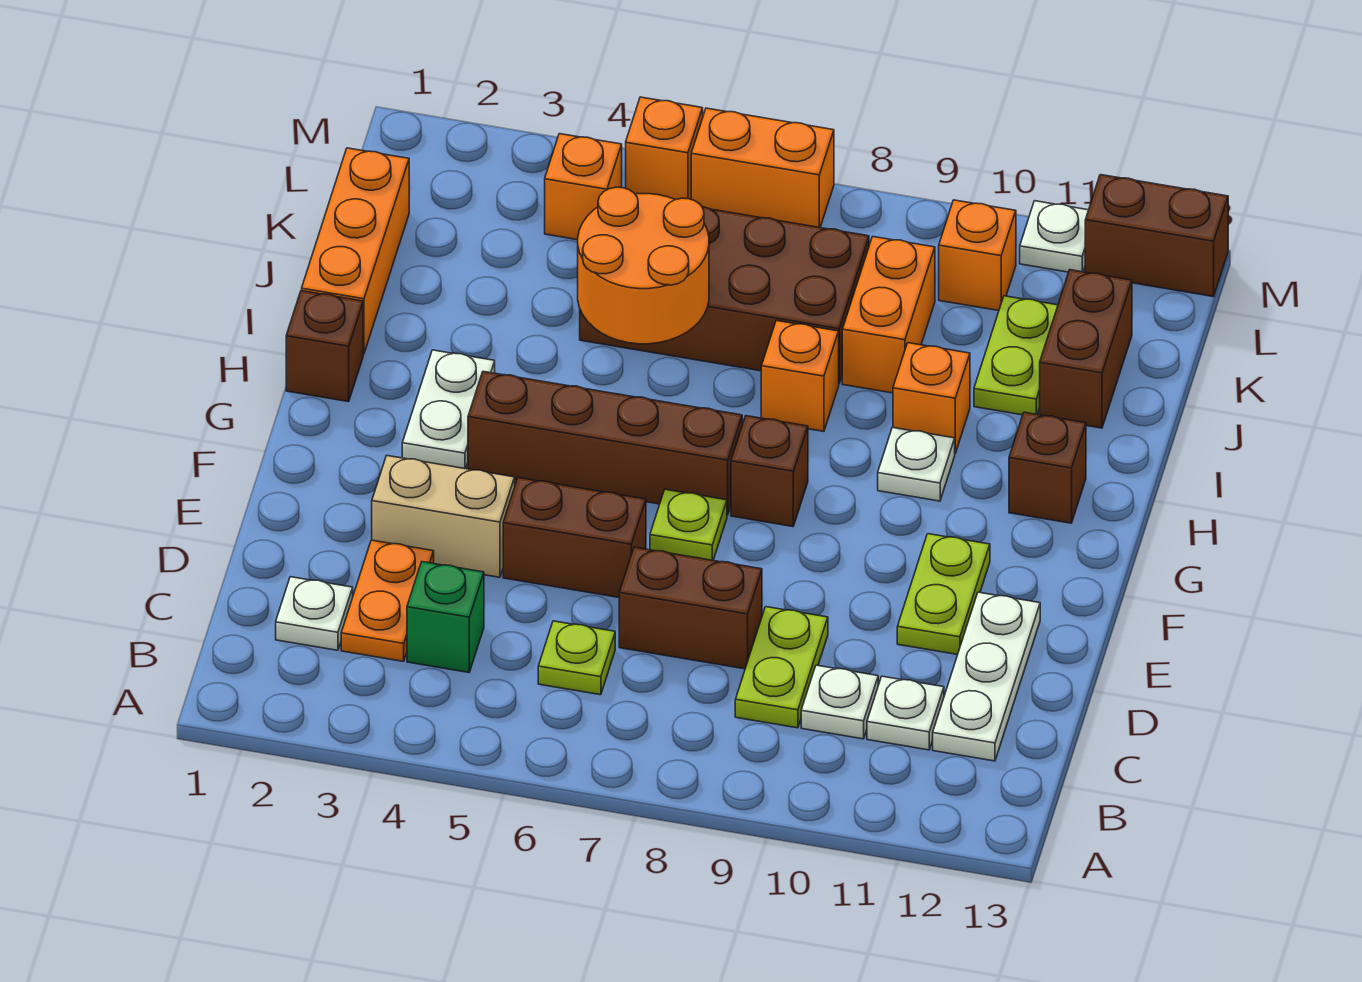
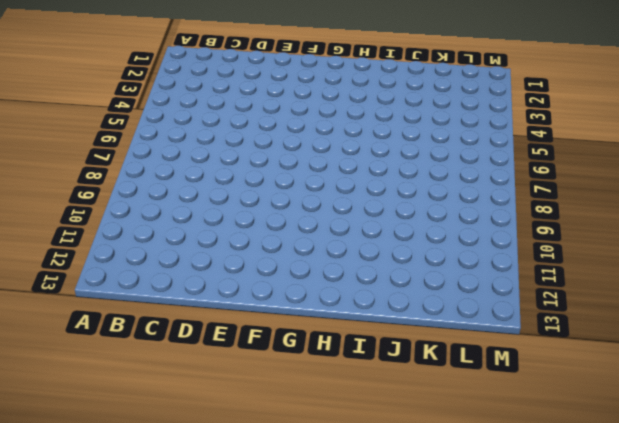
none -> white 1x1 plate [276,577,353,650]
none -> orange 1x2 plate [341,540,434,661]
none -> green 1x1 brick [407,562,484,672]
none -> lime 1x1 plate [538,621,615,695]

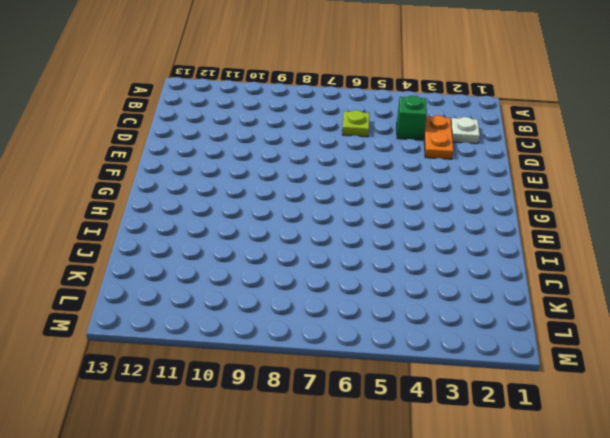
none -> lime 1x2 plate [735,607,828,728]
none -> white 1x1 plate [801,665,878,739]
none -> white 1x1 plate [867,676,944,750]
none -> white 1x3 plate [933,592,1040,761]

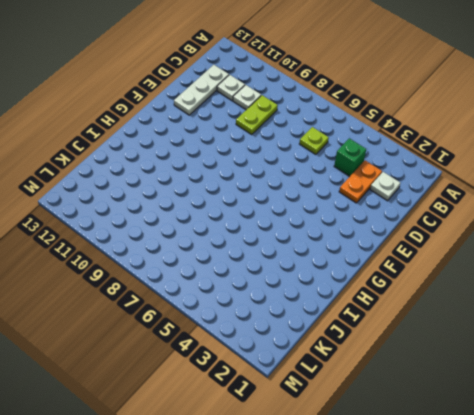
none -> brown 1x2 brick [619,547,762,669]
none -> tan 1x2 brick [372,456,515,577]
none -> brown 1x2 brick [503,478,646,597]
none -> lime 1x2 plate [897,534,990,655]

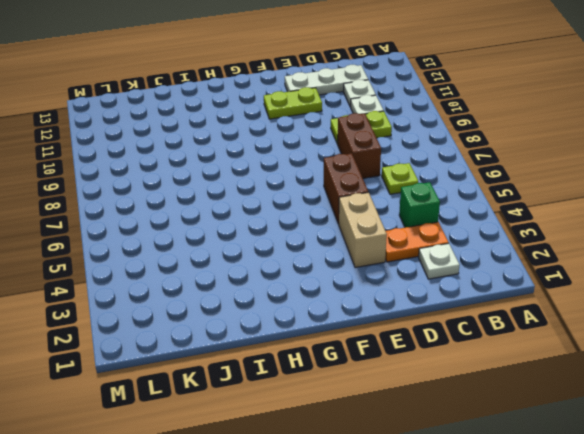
none -> lime 1x1 plate [650,489,727,560]
none -> white 1x2 plate [402,350,495,469]
none -> brown 1x4 brick [468,371,742,516]
none -> brown 1x1 brick [731,416,808,527]

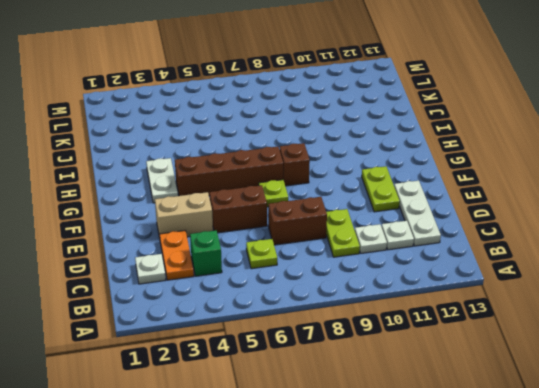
none -> brown 1x1 brick [286,291,363,402]
none -> white 1x1 plate [878,427,955,501]
none -> brown 1x1 brick [1009,412,1086,523]
none -> orange 1x3 brick [302,148,409,354]

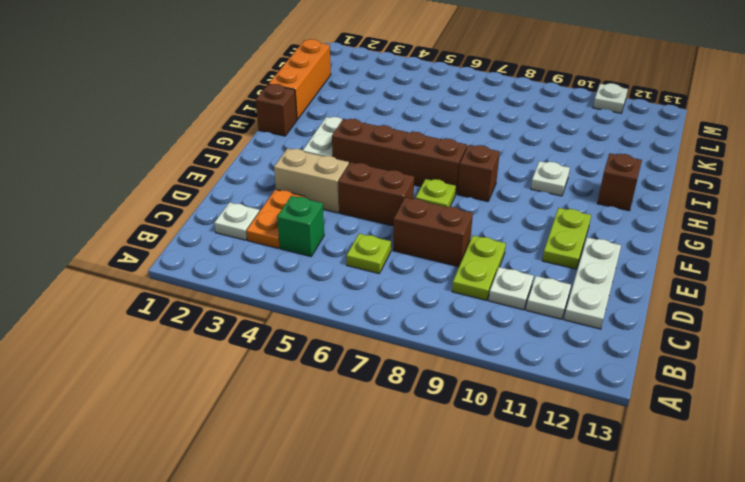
none -> orange 1x1 brick [761,321,839,431]
none -> orange 1x1 brick [893,343,970,453]
none -> brown 2x4 brick [580,207,869,383]
none -> orange 1x2 brick [842,237,935,393]

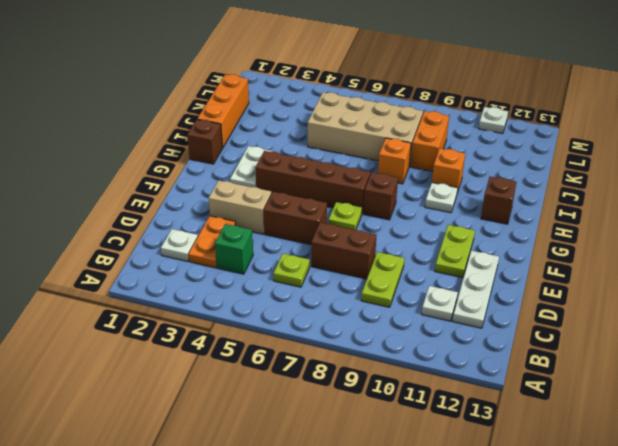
tan 2x4 brick [308,92,423,166] -> brown 2x4 brick [580,207,869,383]
none -> white 1x1 plate [801,665,878,739]
none -> lime 1x2 plate [974,296,1058,415]
none -> brown 1x2 brick [1040,270,1132,428]
none -> orange 1x1 brick [545,134,622,240]

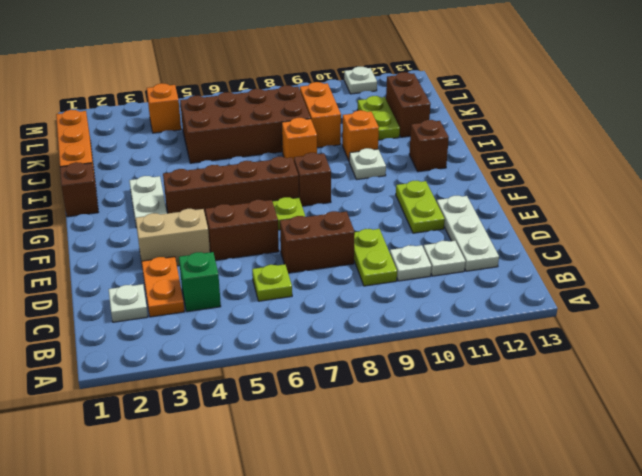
none -> orange 1x1 brick [939,200,1016,311]
none -> orange 1x1 brick [626,97,703,200]
none -> orange 1x2 brick [691,108,834,228]
none -> brown 1x2 brick [1085,175,1228,297]

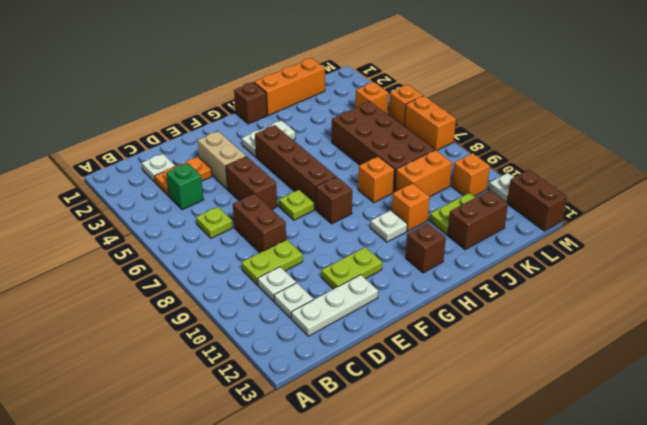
none -> orange 2x2 round brick [578,187,709,344]

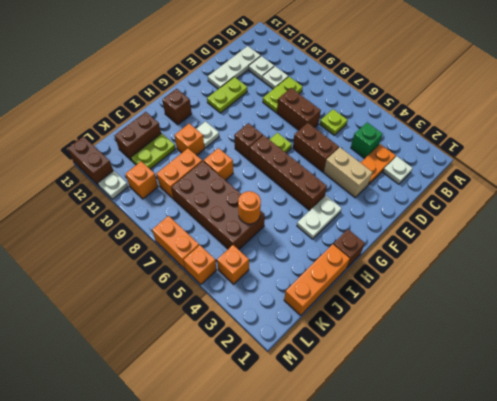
orange 1x1 round brick [238,191,261,224] -> orange 2x2 round brick [578,187,709,344]

